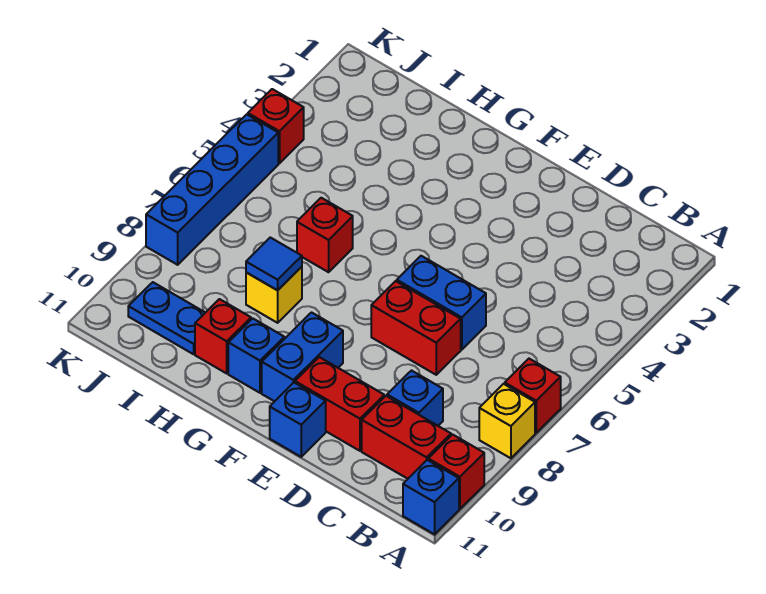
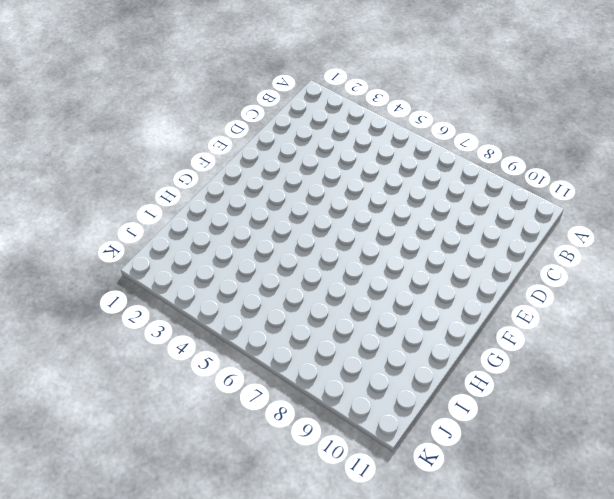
none -> red 1x1 brick [505,359,561,433]
none -> yellow 1x1 brick [479,384,535,458]
none -> red 1x1 brick [428,435,484,509]

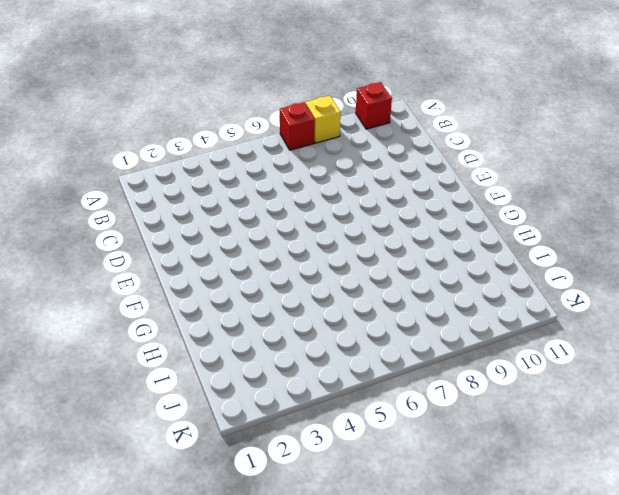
none -> blue 1x1 brick [403,460,459,534]
none -> red 1x2 brick [362,396,451,479]
none -> blue 1x1 brick [387,371,443,426]

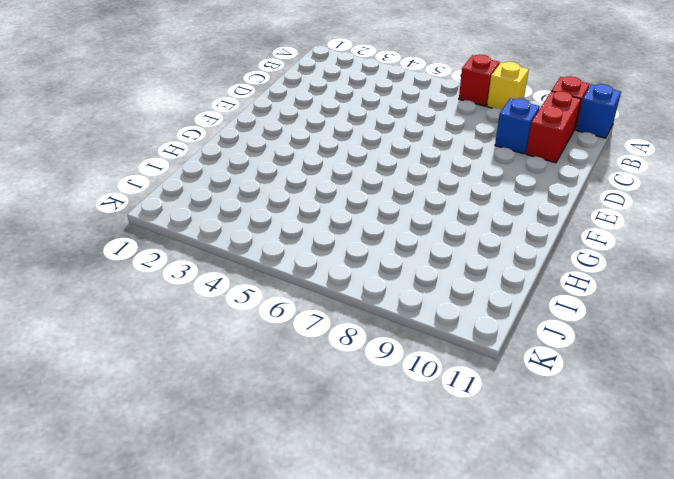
none -> blue 1x2 brick [397,256,486,350]
none -> red 1x2 brick [371,281,461,375]
none -> red 1x2 brick [295,357,384,451]

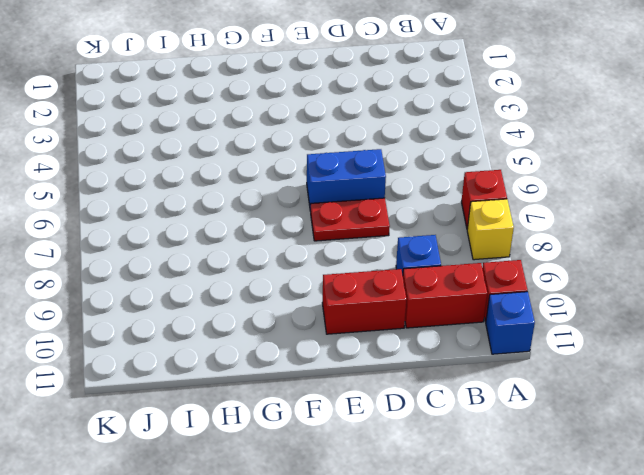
red 1x2 plate [311,198,390,241] -> red 1x2 brick [371,281,461,375]
none -> blue 1x1 brick [270,383,326,457]
none -> blue 1x2 brick [262,313,343,401]
none -> blue 1x1 brick [228,318,284,393]

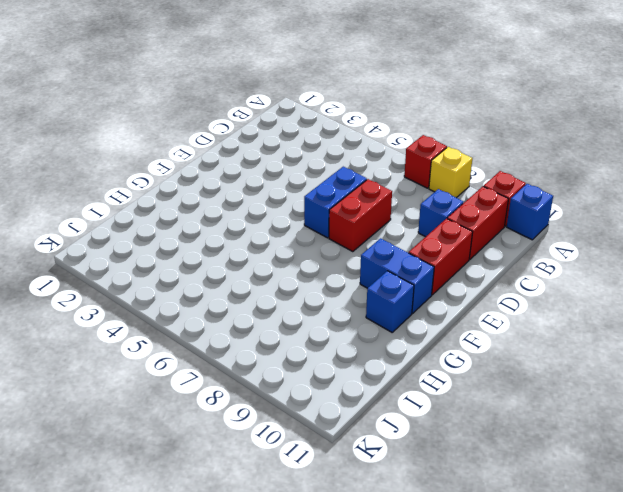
none -> blue 1x1 brick [270,383,326,457]
none -> red 1x1 brick [297,198,353,272]
none -> yellow 1x1 brick [246,267,302,323]

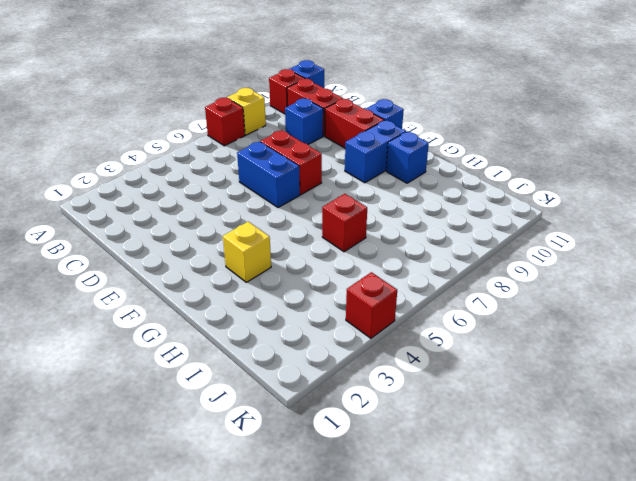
yellow 1x1 brick [223,222,271,282] -> yellow 1x1 brick moved to [246,267,302,323]
none -> red 1x1 brick [195,299,251,373]
none -> blue 1x2 plate [128,282,205,354]
none -> blue 1x4 brick [146,114,278,265]

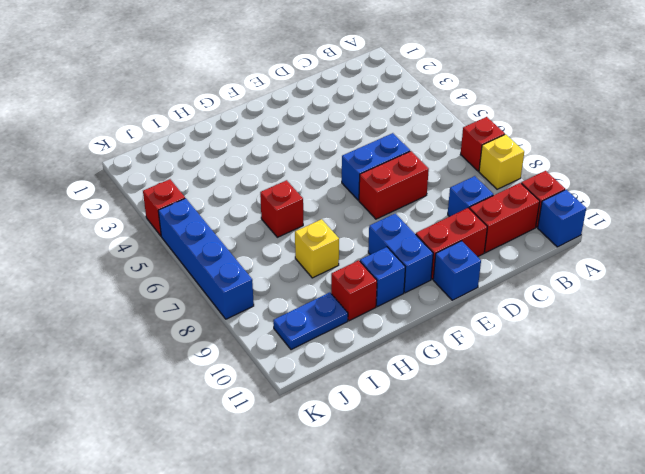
none -> blue 1x1 tile [246,238,302,290]

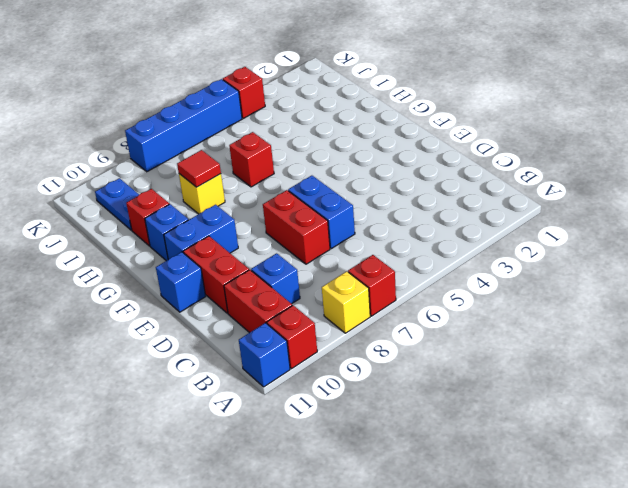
red 1x1 tile [177,150,221,187] -> blue 1x1 tile [246,238,302,290]

